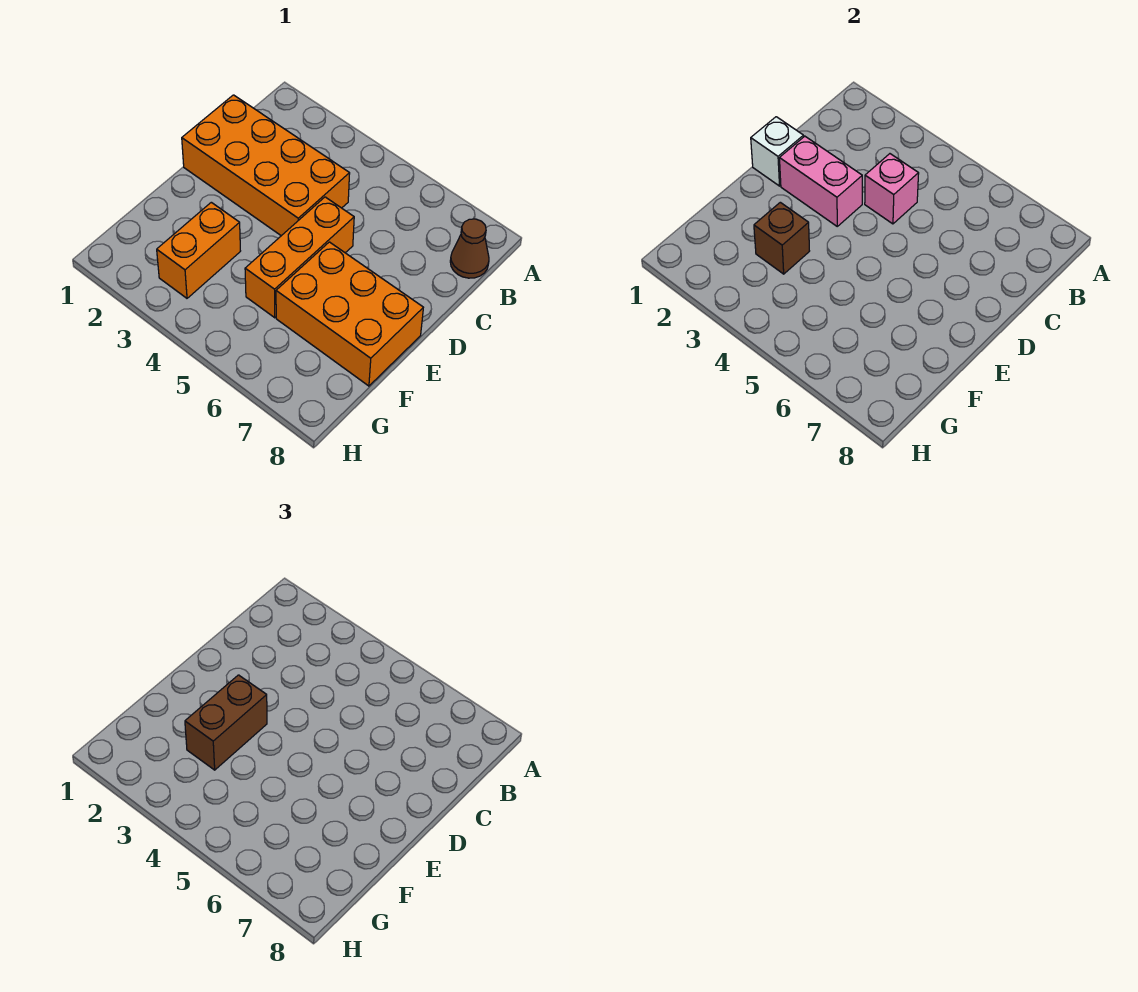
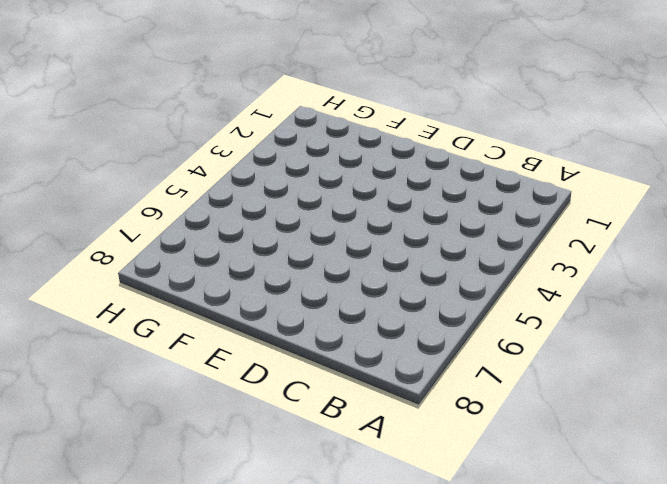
none -> brown 1x1 cone [450,219,489,278]
none -> orange 2x4 brick [182,95,350,236]

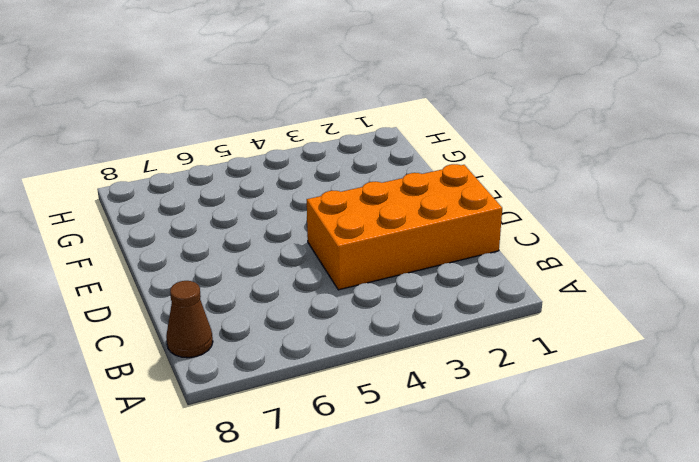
none -> orange 1x3 brick [245,197,354,318]
none -> orange 2x3 brick [276,242,423,386]

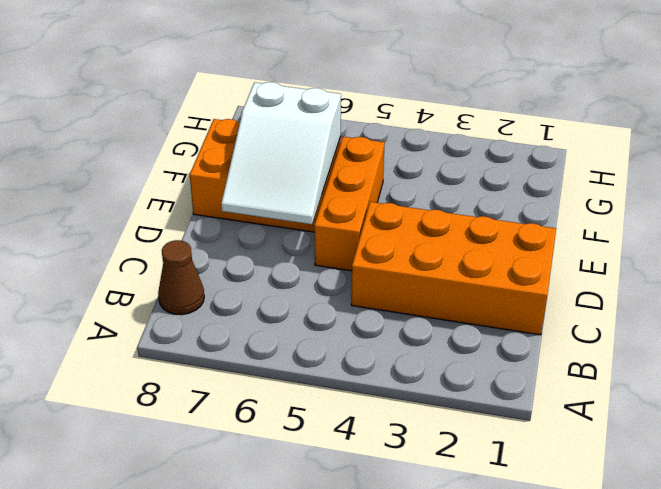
white 2x3 slope [221,82,341,224] -> none
none -> orange 1x2 brick [157,202,240,298]
none -> pink 1x1 brick [865,154,919,224]

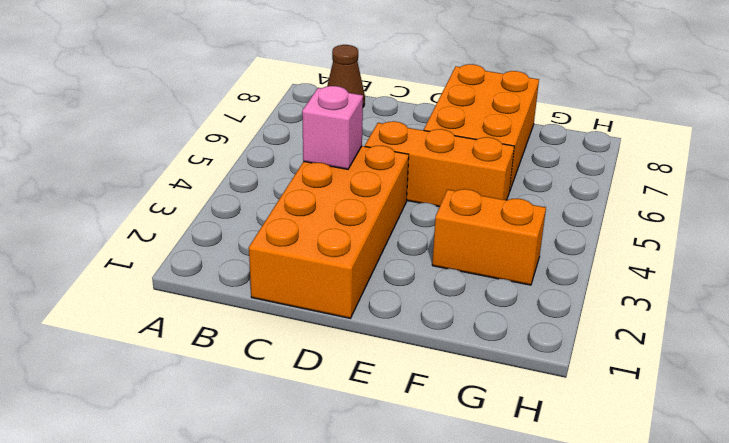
none -> white 1x1 brick [751,117,804,186]
none -> pink 1x2 brick [780,136,862,226]

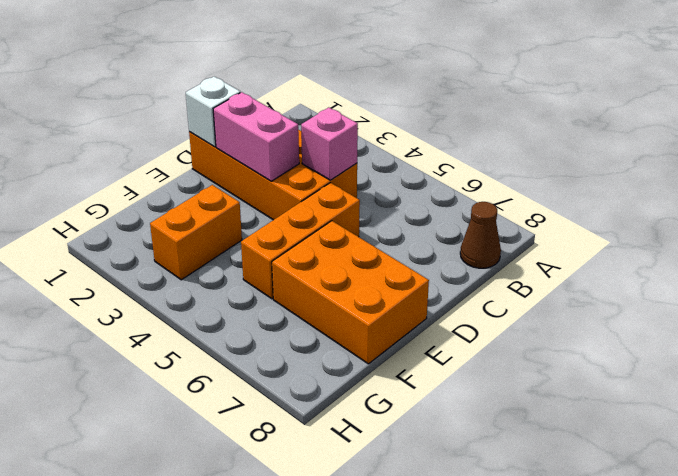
none -> brown 1x1 brick [754,202,809,274]
none -> brown 1x2 brick [185,675,267,770]

